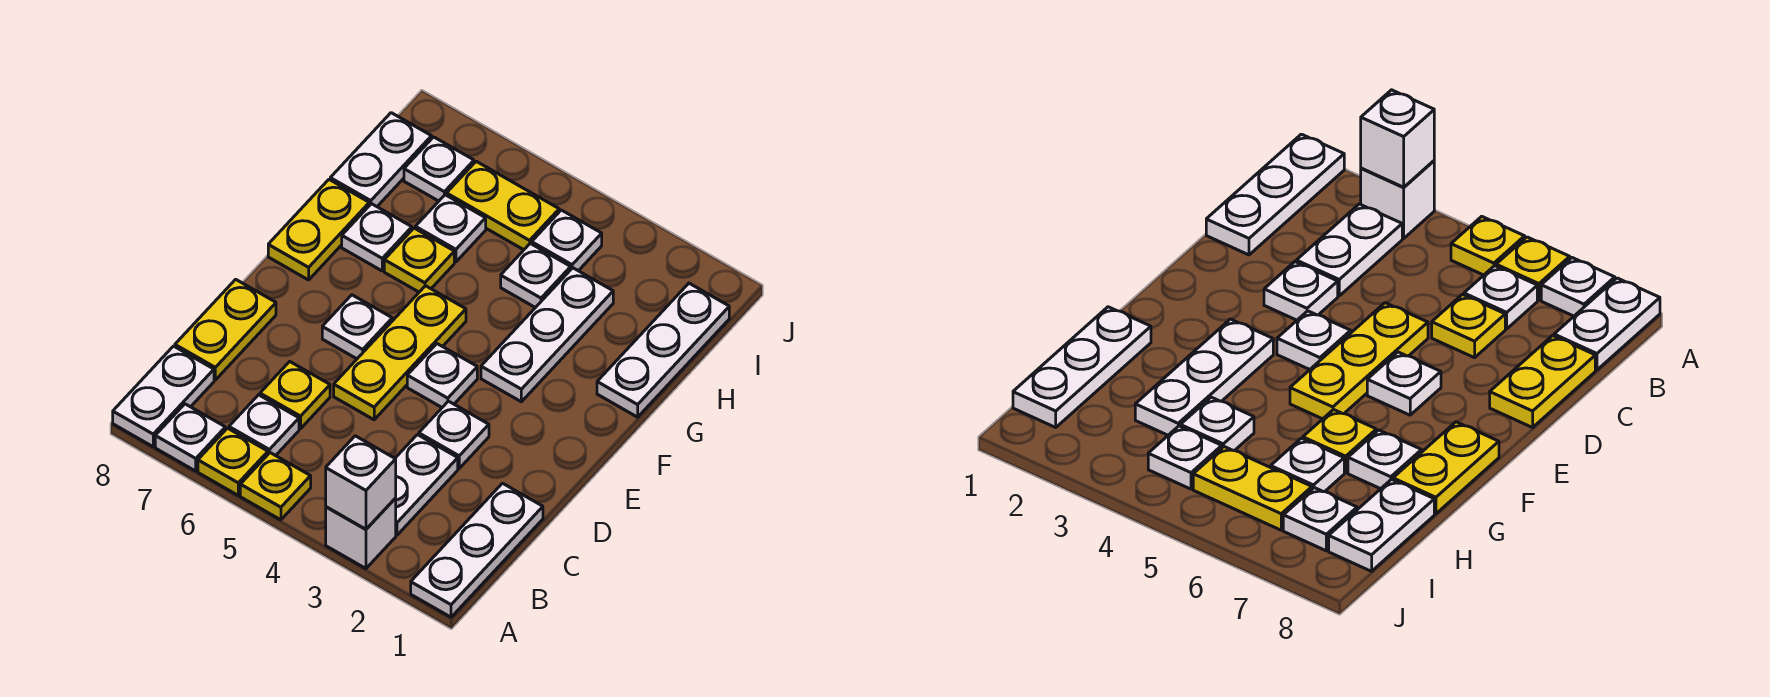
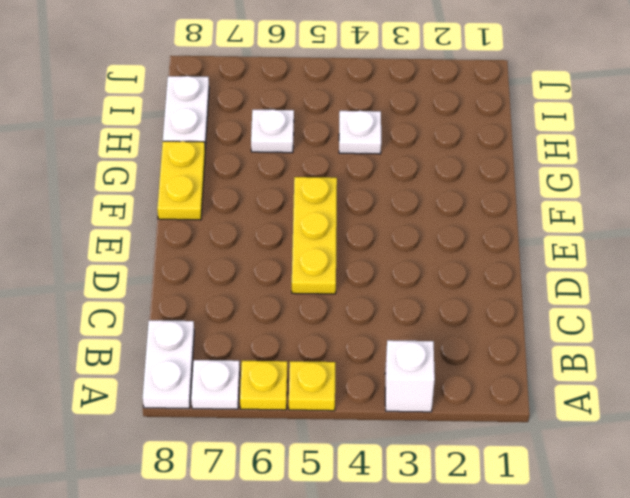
none -> white 1x3 plate [411,483,543,617]
none -> white 1x2 plate [395,435,458,535]
none -> white 1x1 plate [229,395,299,456]

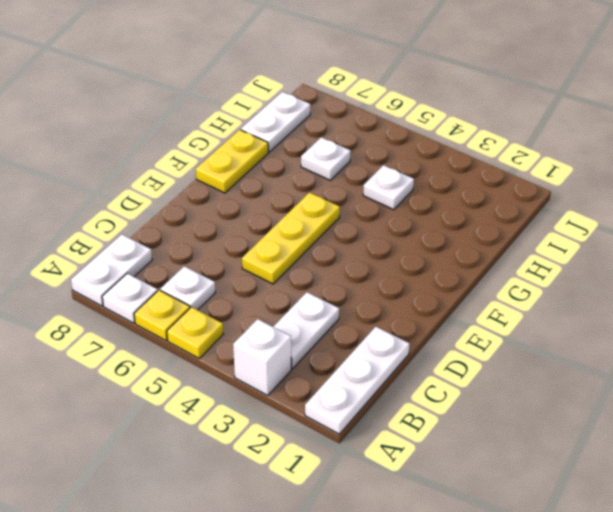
none -> yellow 1x1 plate [260,361,330,429]
none -> yellow 1x2 plate [175,279,276,380]
none -> white 1x1 plate [419,401,489,468]

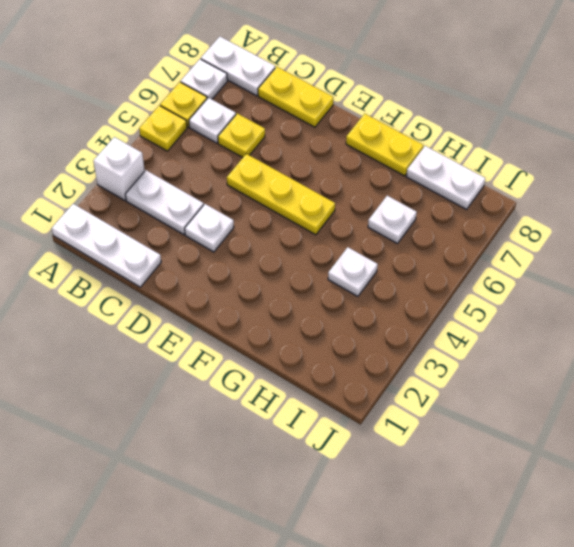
none -> white 1x1 plate [407,344,477,407]
none -> white 1x1 plate [322,295,392,359]
none -> white 1x3 plate [481,268,613,402]

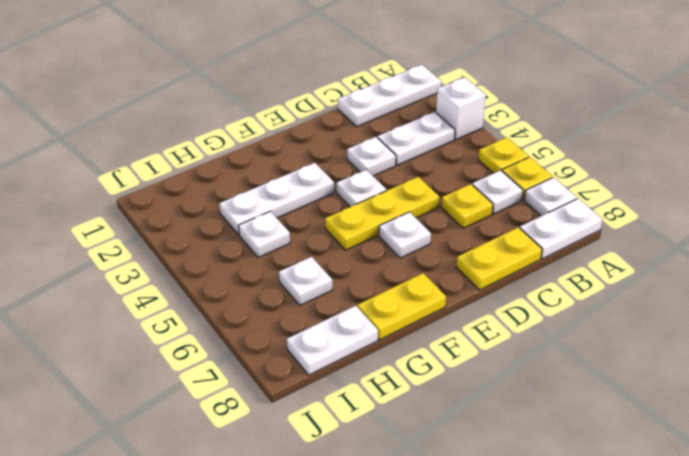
none -> white 1x3 plate [597,283,729,417]
none -> yellow 1x1 plate [384,228,454,292]
none -> white 1x1 plate [342,204,412,271]

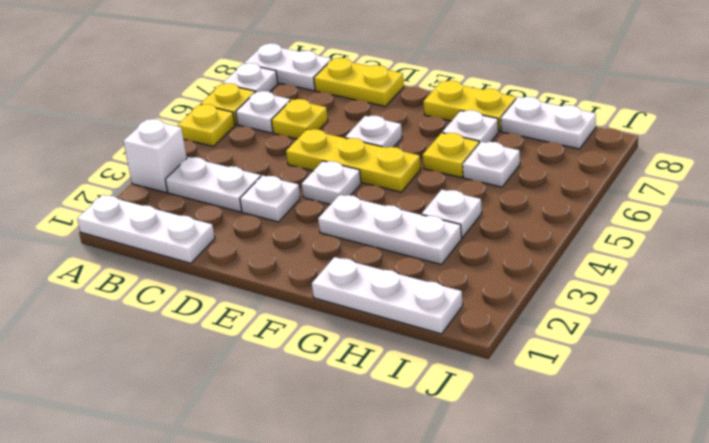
none -> white 1x1 plate [532,210,602,271]
none -> yellow 1x2 plate [447,161,559,250]
none -> white 1x1 plate [404,137,474,201]

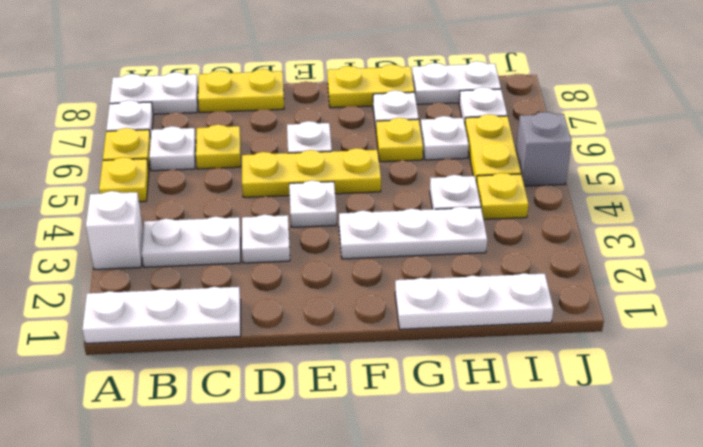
yellow 1x1 plate [476,173,529,219] -> white 1x1 plate [532,210,602,271]
grey 1x1 brick [516,112,572,186] -> none
none -> white 1x1 brick [326,436,396,529]

